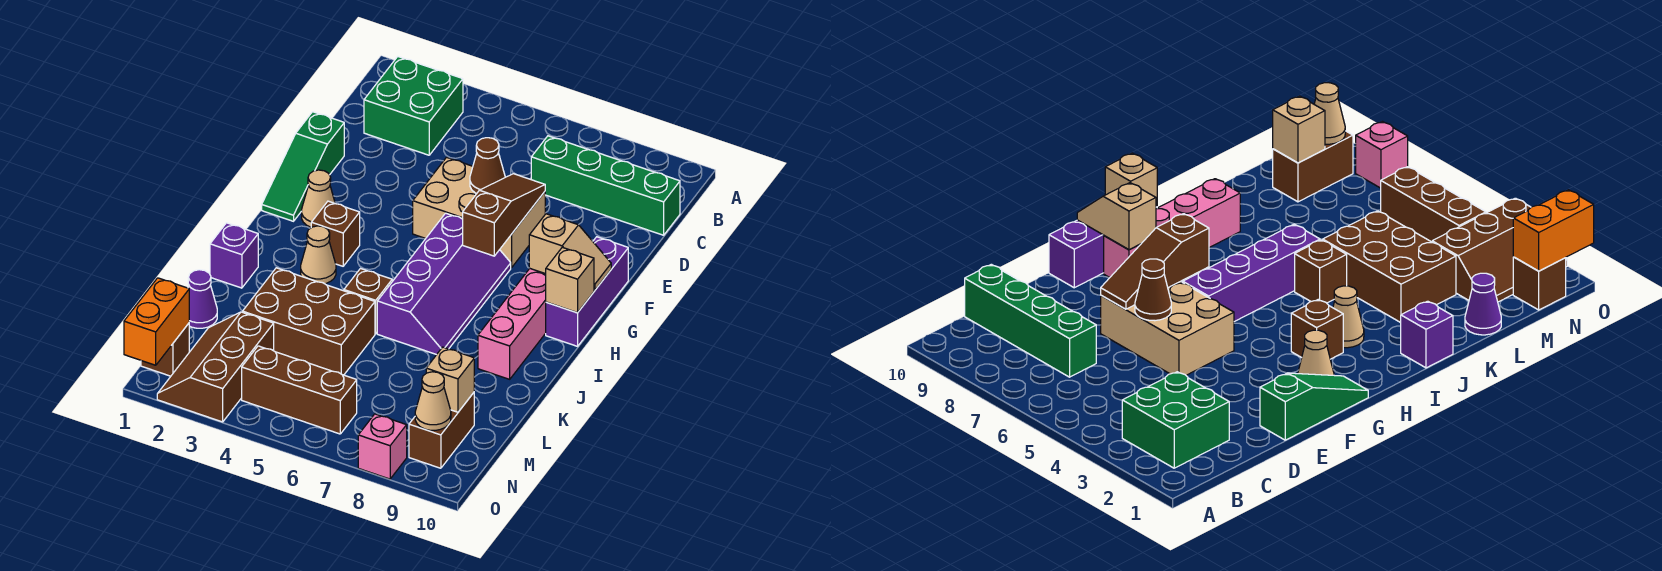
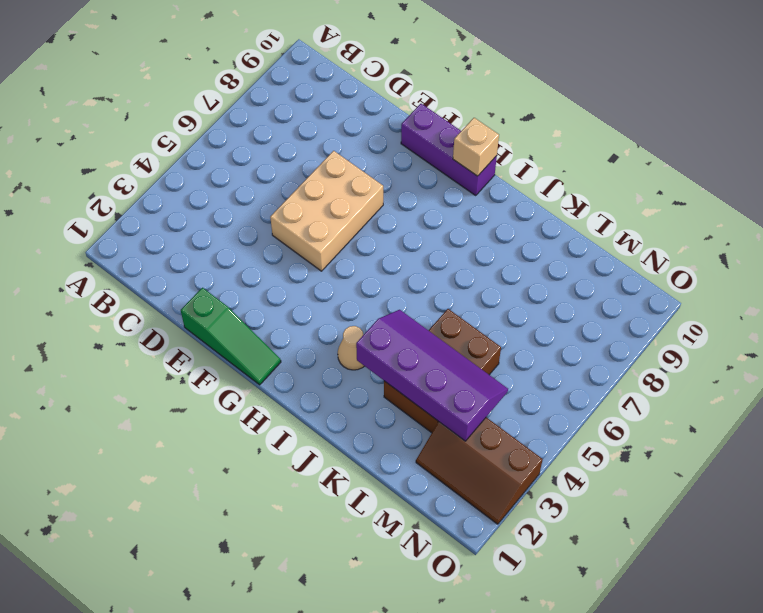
purple 2x4 slope [356,310,508,441] -> purple 2x4 slope moved to [377,213,511,355]
none -> green 2x2 brick [364,57,463,155]
none -> green 1x4 brick [531,136,680,235]
none -> tan 1x1 cone [302,170,335,227]

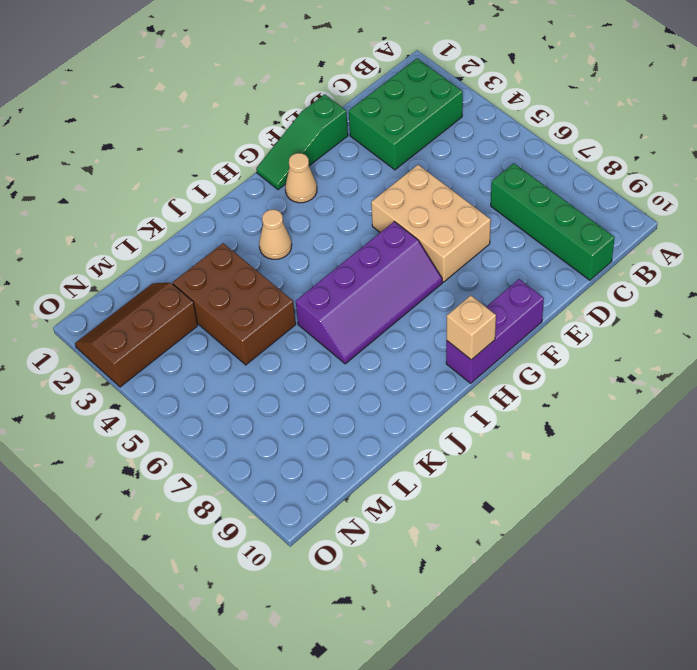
green 2x3 brick [349,59,463,170] -> green 2x2 brick [364,57,463,155]
none -> pink 1x4 brick [478,269,546,379]
none -> brown 1x1 brick [311,201,360,266]
none -> purple 1x1 brick [210,223,258,288]

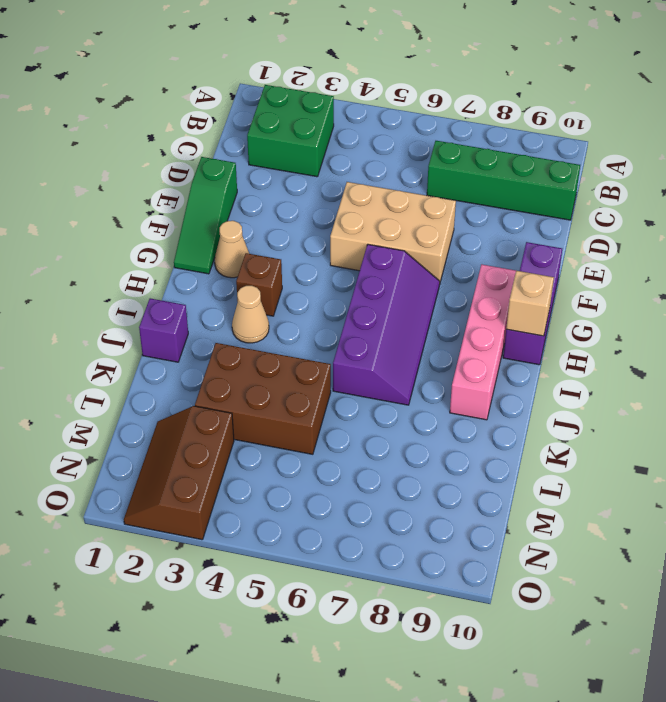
none -> brown 1x1 brick [344,269,392,334]
none -> purple 1x1 cone [188,270,217,328]
none -> brown 1x2 brick [409,393,474,468]

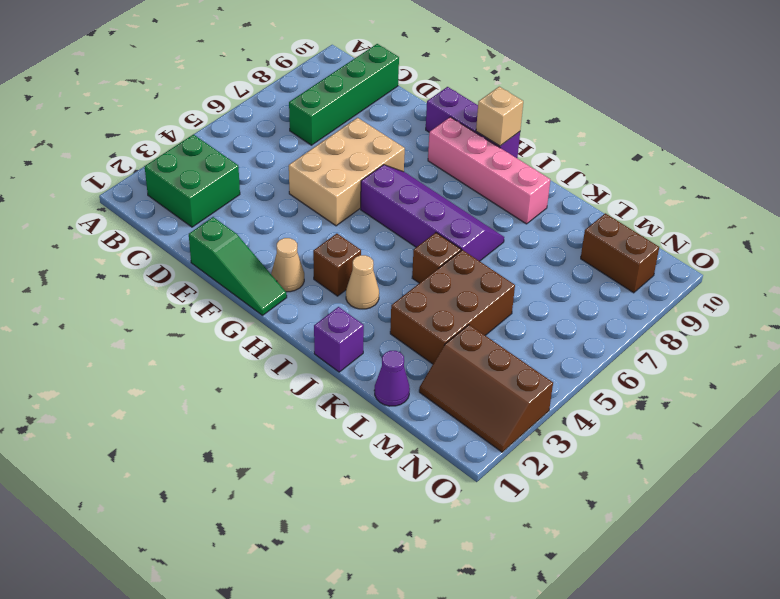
none -> brown 1x1 brick [141,323,189,376]
none -> brown 1x3 brick [242,346,357,434]
none -> pink 1x1 brick [358,414,407,479]

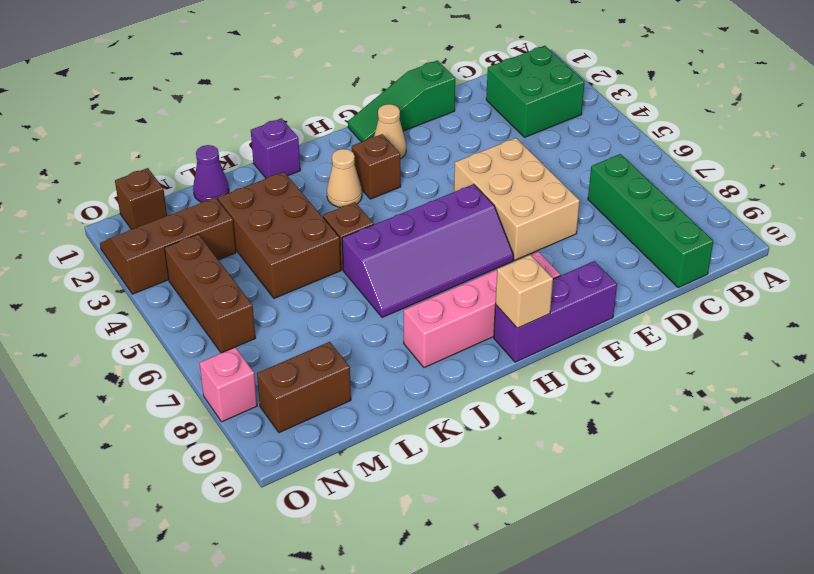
none -> brown 1x1 cone [470,138,505,194]
none -> brown 1x3 slope [463,174,545,256]
none -> tan 1x2 slope [529,214,611,290]

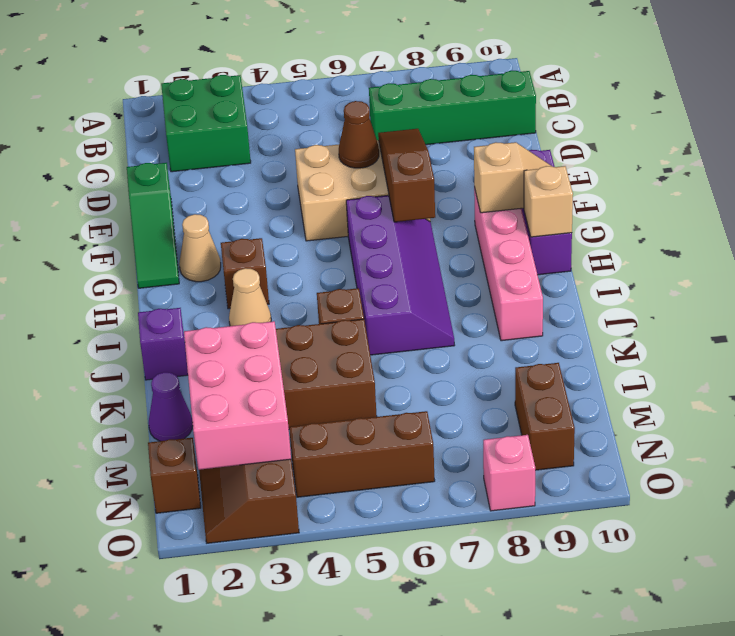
pink 2x3 brick [184,321,291,470] -> none
none -> tan 1x1 brick [426,347,474,412]
none -> orange 1x2 brick [124,278,189,365]
none -> tan 1x1 cone [415,372,451,430]

